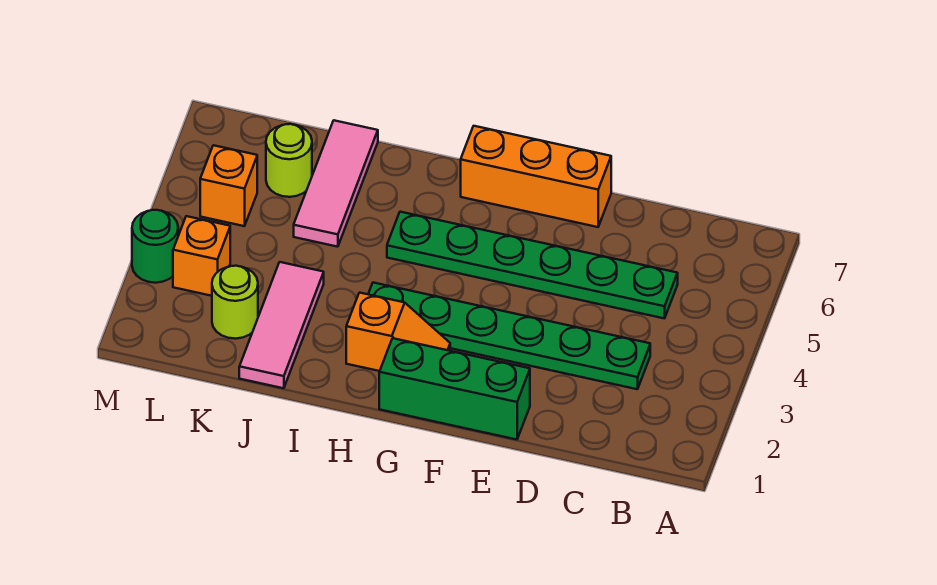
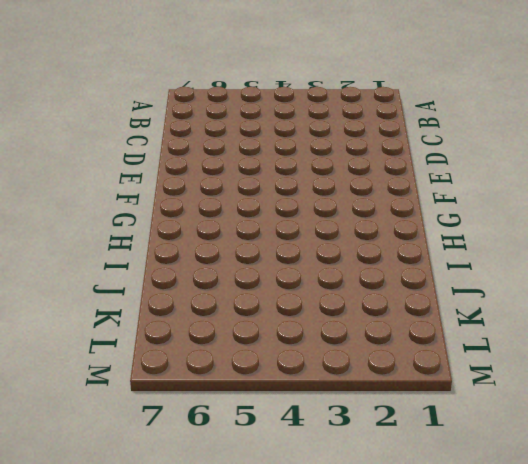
none -> green 1x6 plate [368,283,650,389]
none -> green 1x6 plate [387,212,678,318]
none -> green 1x3 brick [379,338,530,440]

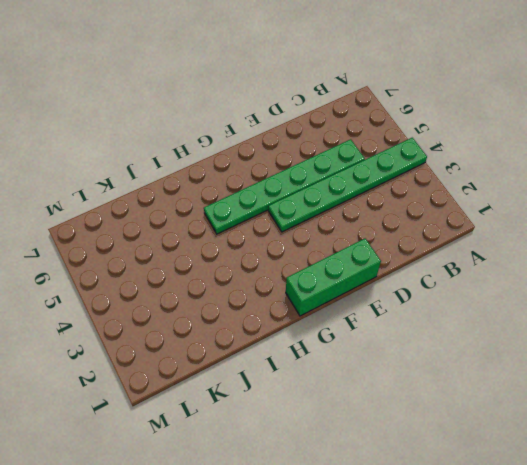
green 1x6 plate [268,138,427,232] -> green 1x6 plate moved to [368,283,650,389]
none -> orange 1x3 brick [461,126,611,227]
none -> orange 1x2 slope [346,293,450,371]
none -> pink 1x3 tile [239,262,324,388]

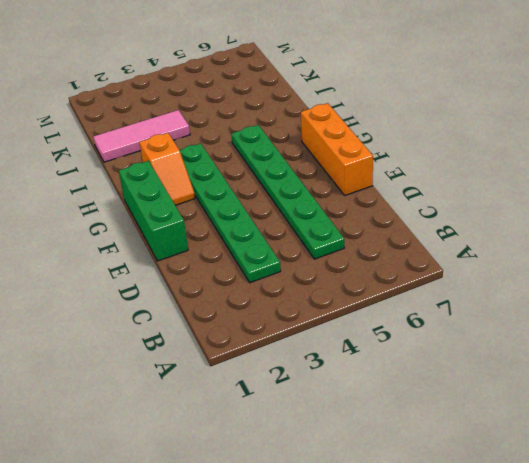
none -> pink 1x3 tile [294,120,378,247]
none -> lime 1x1 round brick [212,266,258,339]
none -> lime 1x1 round brick [266,124,312,197]

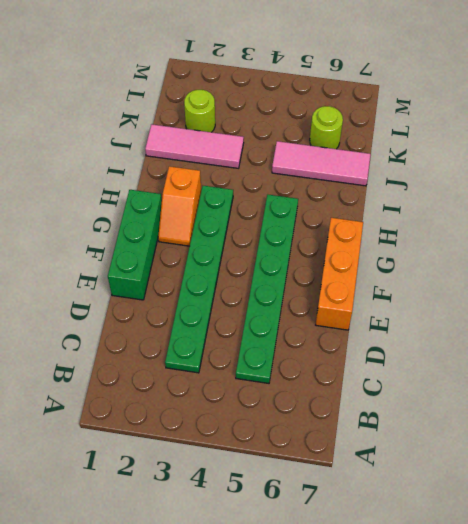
none -> orange 1x1 brick [173,216,230,296]
none -> orange 1x1 brick [200,145,257,226]
none -> green 1x1 round brick [132,210,178,283]

